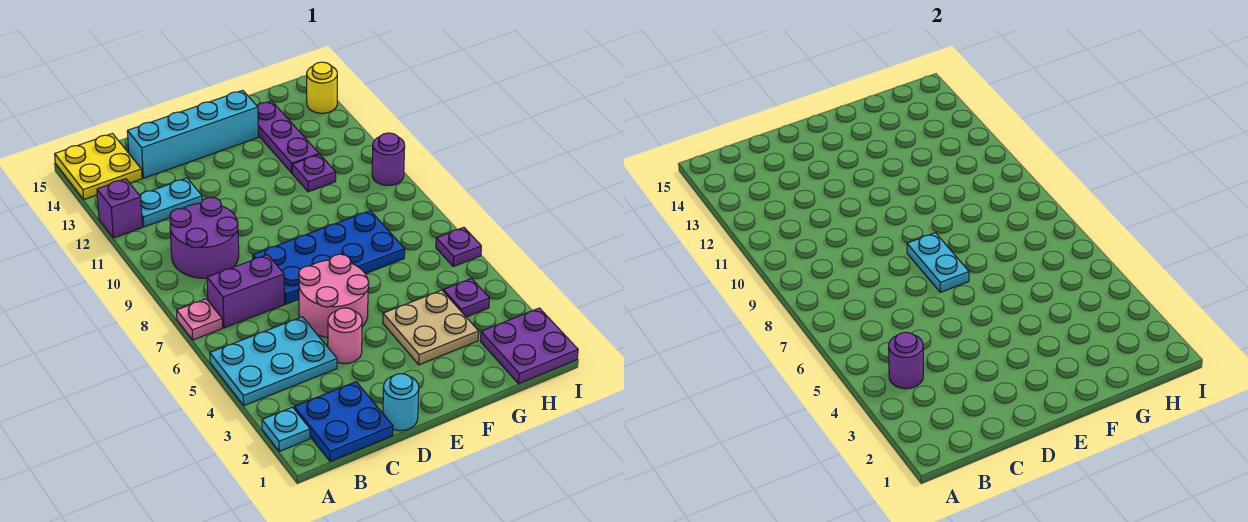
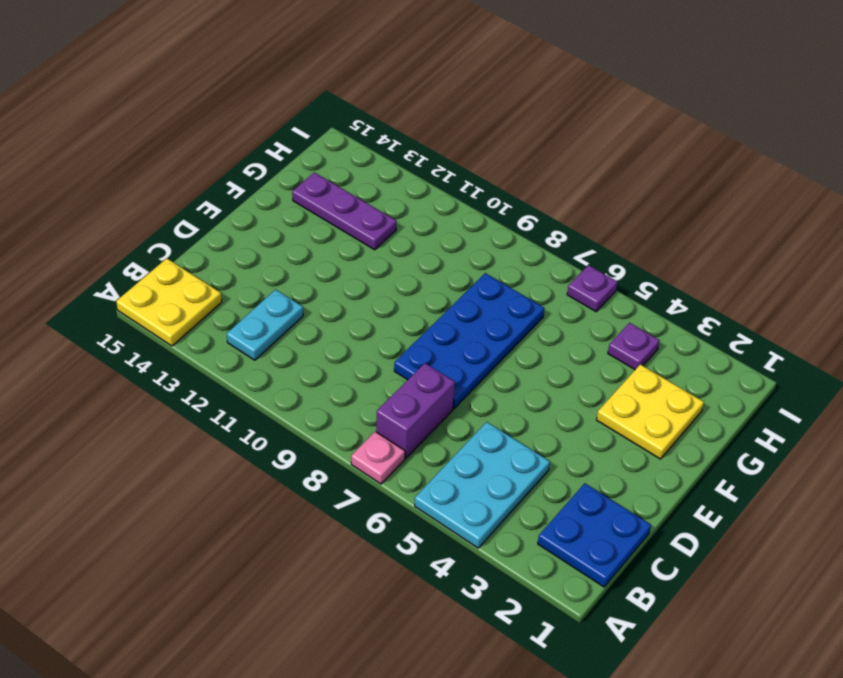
yellow 2x2 plate [597,364,704,459] -> tan 2x2 plate [383,290,479,365]
none -> cyan 1x1 plate [262,407,310,451]
none -> purple 1x1 brick [97,179,142,238]
none -> purple 2x2 round brick [170,197,239,278]

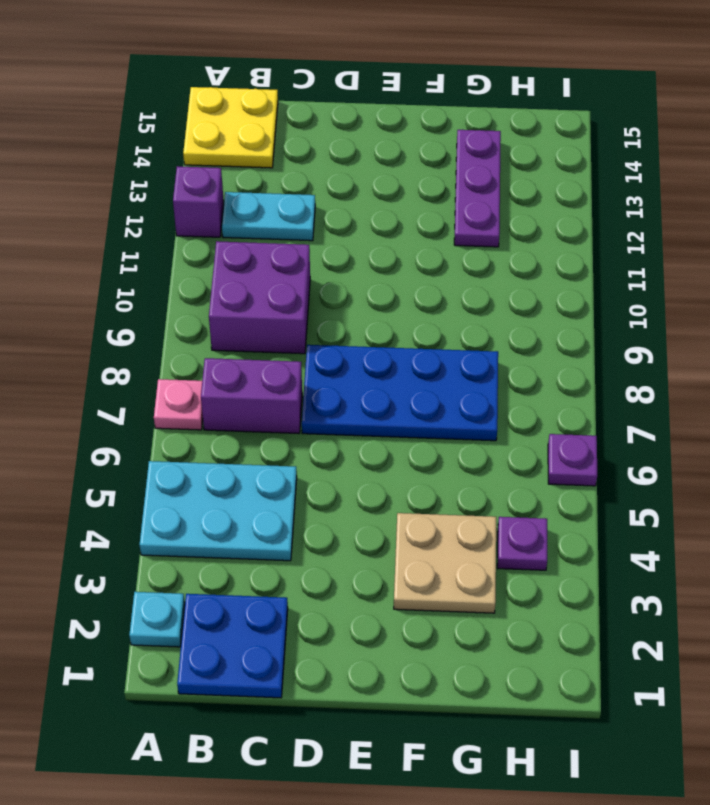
purple 2x2 brick [209,241,310,354] -> purple 2x2 round brick [170,197,239,278]
none -> cyan 1x4 brick [127,90,258,178]
none -> cyan 1x1 round brick [383,374,419,431]
none -> pink 1x1 round brick [328,308,362,364]

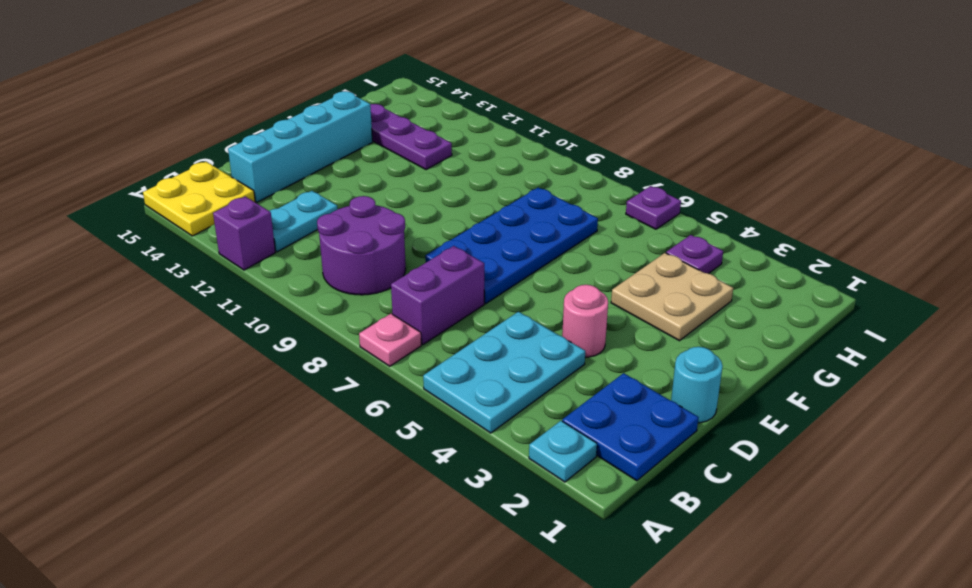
none -> pink 2x2 round brick [299,254,369,337]
none -> purple 1x1 plate [292,154,336,192]
none -> purple 2x2 plate [480,308,578,384]

